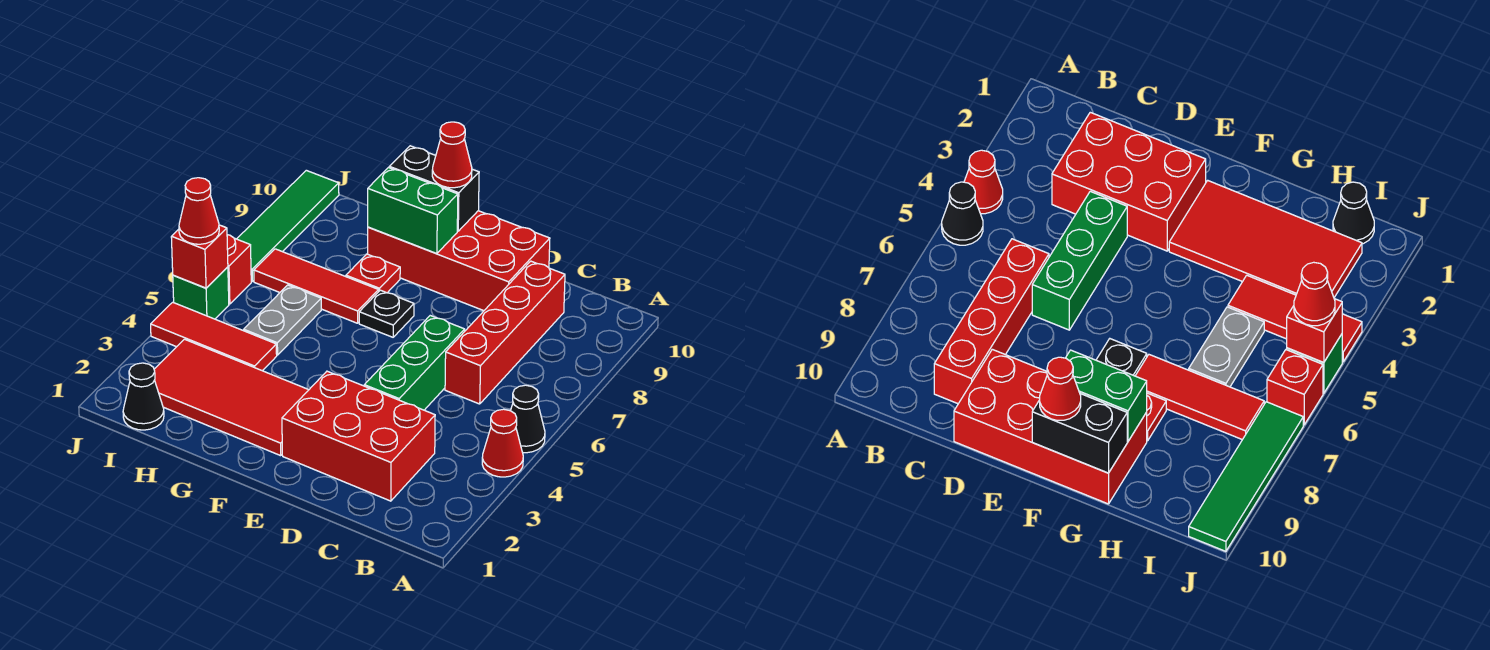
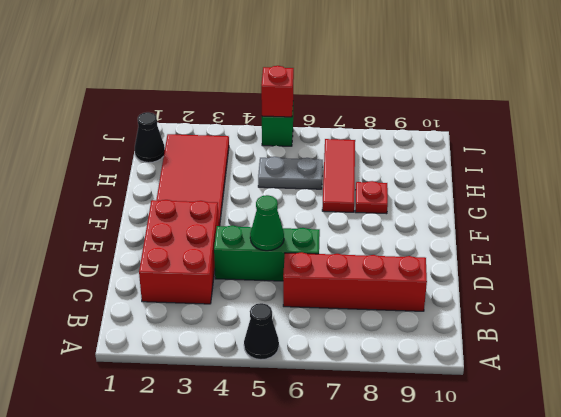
green 1x1 cone [250,195,284,251] -> none
none -> red 1x1 cone [482,409,523,477]
none -> red 2x4 brick [368,211,550,311]
none -> black 1x1 plate [359,290,414,337]

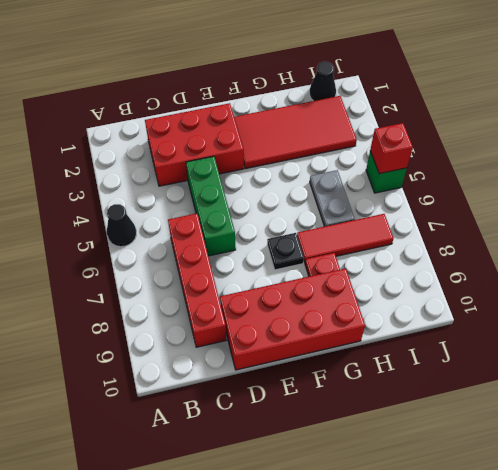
none -> red 1x1 cone [482,409,523,477]
none -> red 1x3 tile [151,302,277,371]
none -> red 1x1 brick [227,235,251,304]

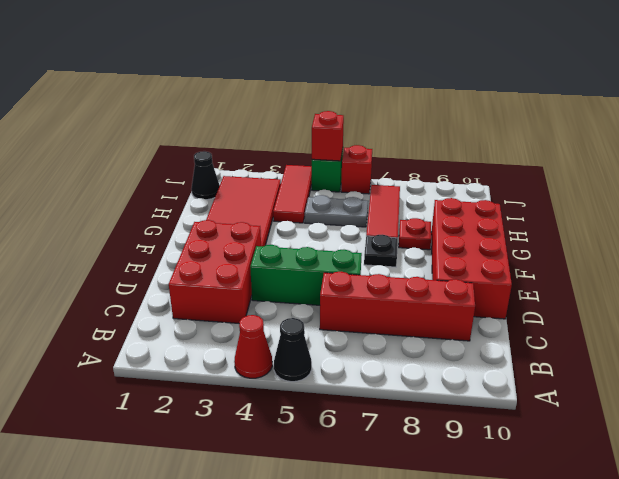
none -> green 1x4 tile [237,170,339,281]
none -> green 1x2 brick [368,168,458,254]
none -> black 1x2 brick [389,146,479,231]

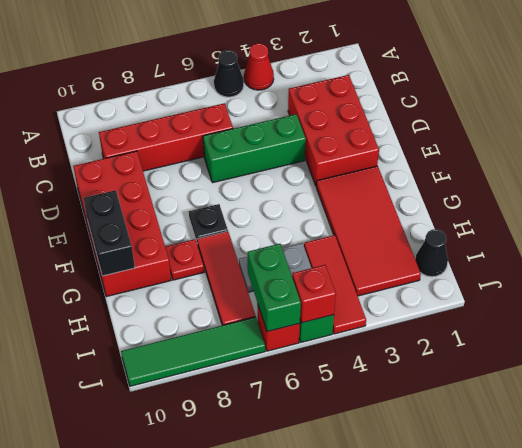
green 1x2 brick [248,244,301,332] -> green 1x2 brick moved to [368,168,458,254]
none -> red 1x1 cone [432,122,472,188]
none -> red 1x1 cone [179,178,219,244]

